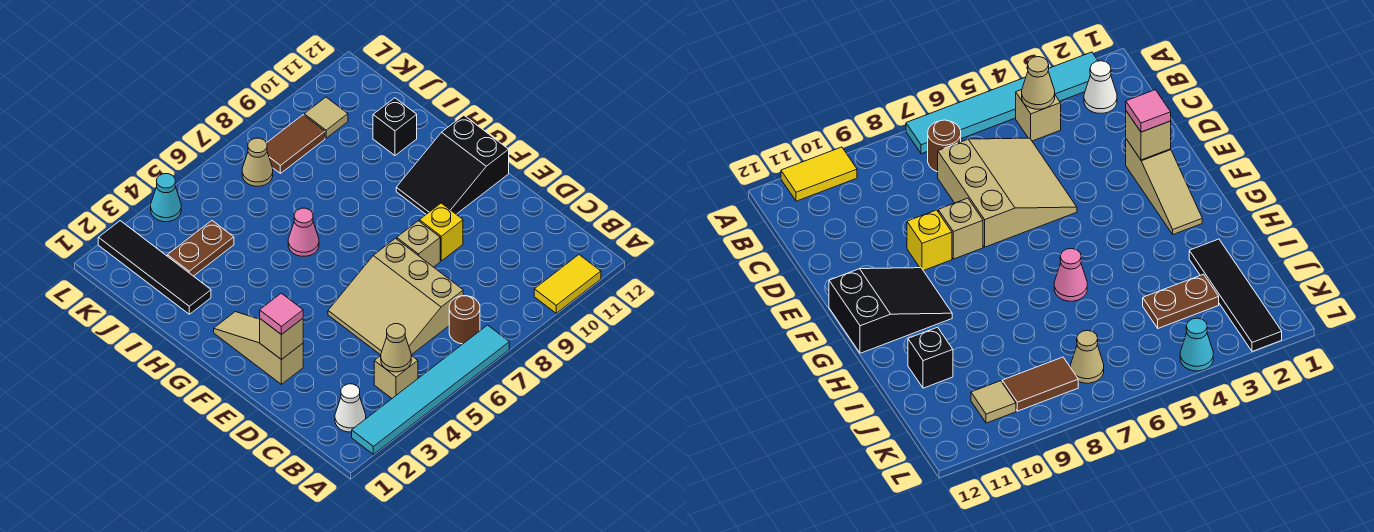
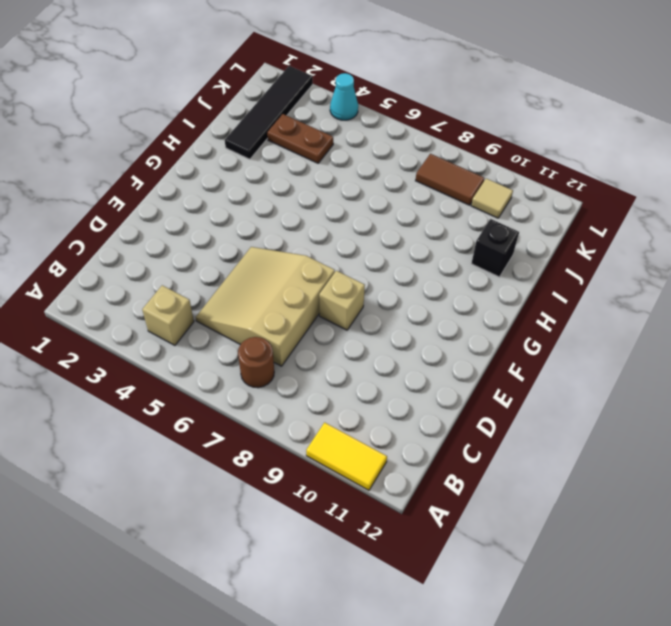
none -> cyan 1x6 tile [352,325,509,454]
none -> white 1x1 cone [335,384,366,432]
none -> tan 1x3 slope [214,312,303,384]

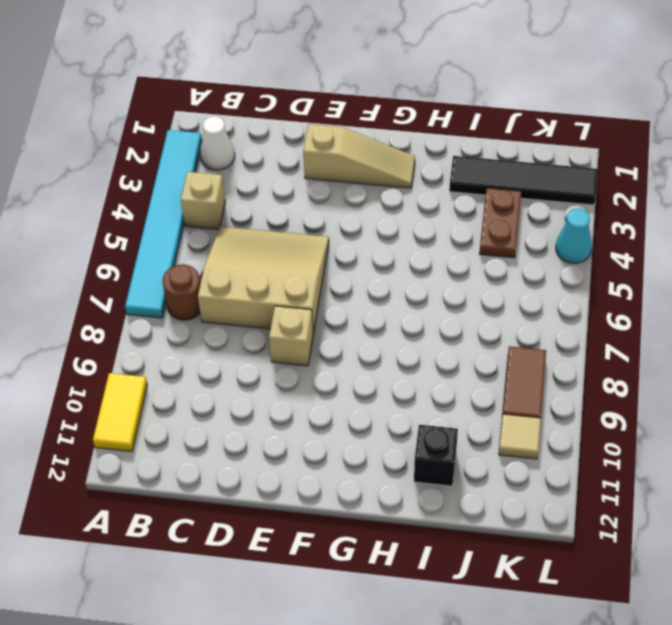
none -> yellow 1x1 brick [419,203,463,261]
none -> black 2x3 slope [396,115,509,214]
none -> pink 1x1 cone [288,208,319,256]

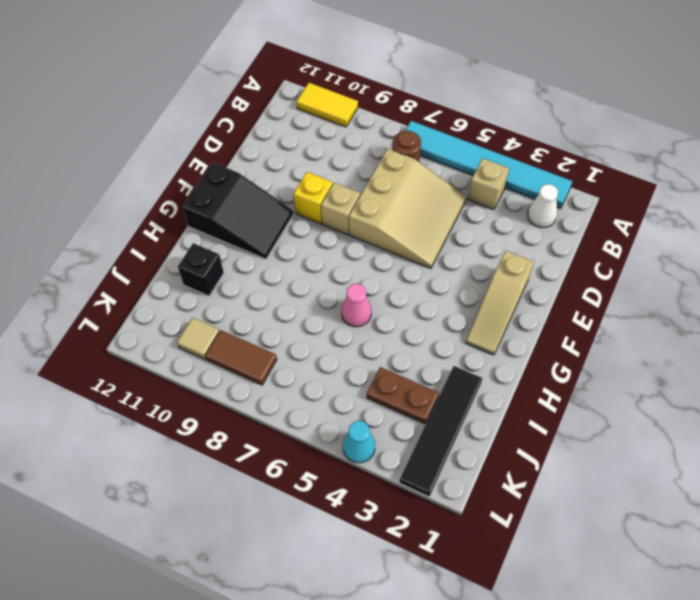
none -> tan 1x1 cone [242,138,273,186]
none -> tan 1x1 cone [381,324,411,372]
none -> tan 1x1 brick [260,318,303,360]

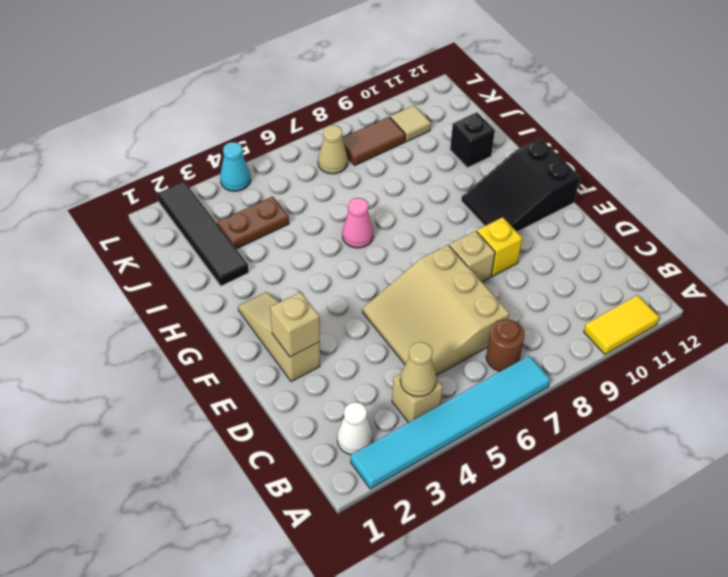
none -> pink 1x1 tile [260,293,303,335]

